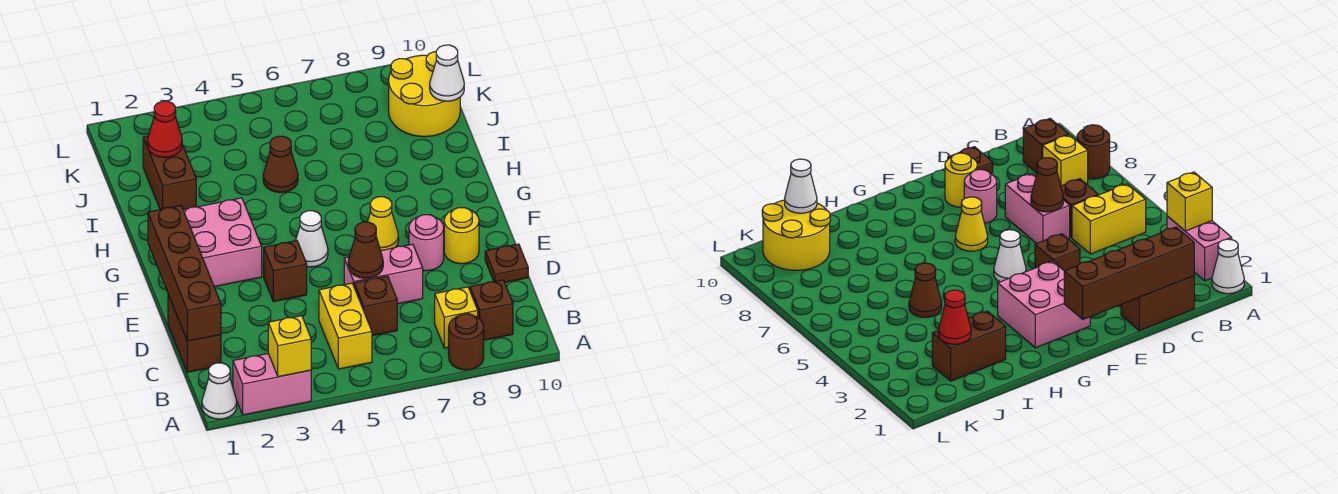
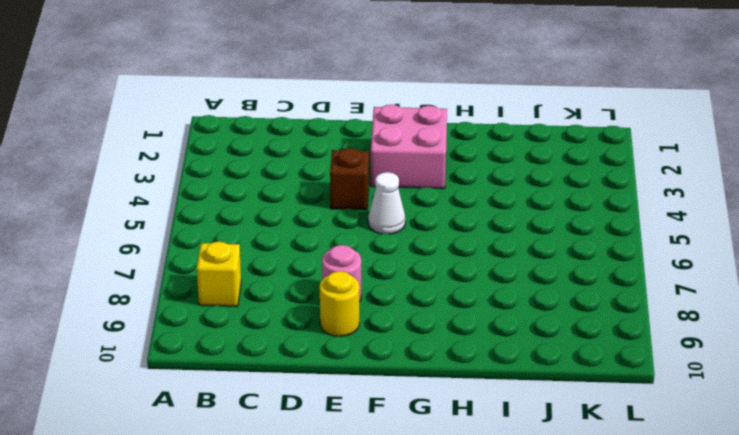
none -> white 1x1 cone [202,363,237,419]
none -> pink 1x2 brick [233,354,311,415]
none -> brown 1x1 round brick [449,314,484,370]

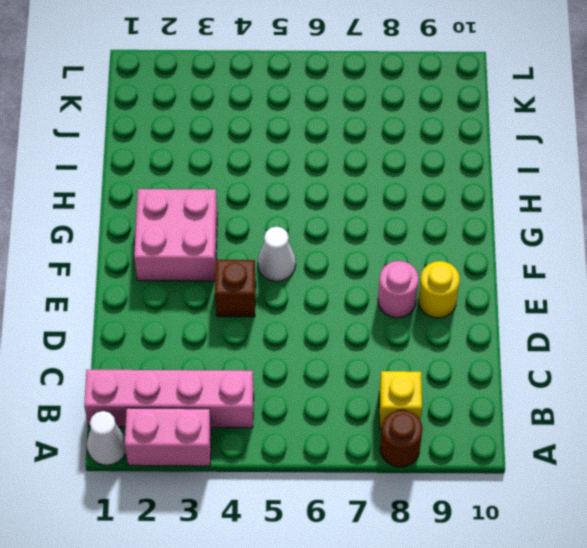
pink 1x4 brick [84,370,254,428] -> none
none -> yellow 1x2 brick [319,283,372,369]
none -> brown 1x1 brick [470,280,513,340]
none -> brown 1x2 brick [168,295,221,372]

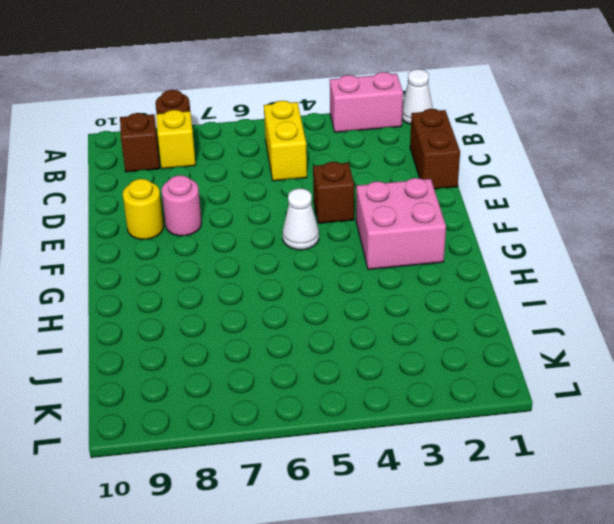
none -> brown 1x1 brick [354,276,397,336]
none -> pink 1x2 brick [344,244,423,304]
none -> brown 1x1 plate [485,244,528,282]

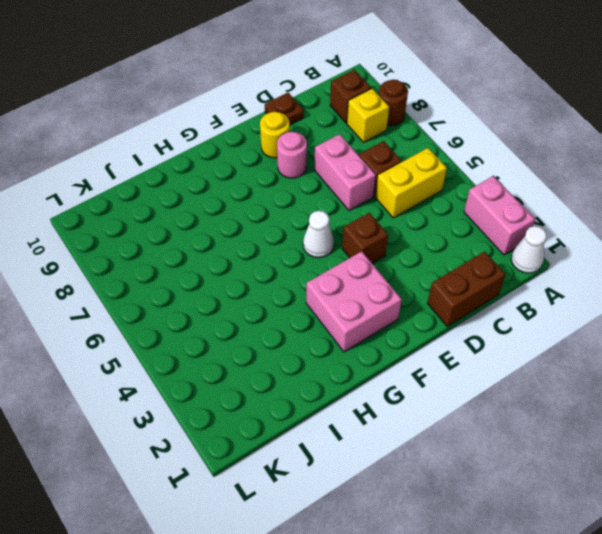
none -> yellow 1x1 cone [368,197,399,251]
none -> brown 1x2 brick [143,136,196,210]
none -> brown 1x1 cone [263,136,298,192]

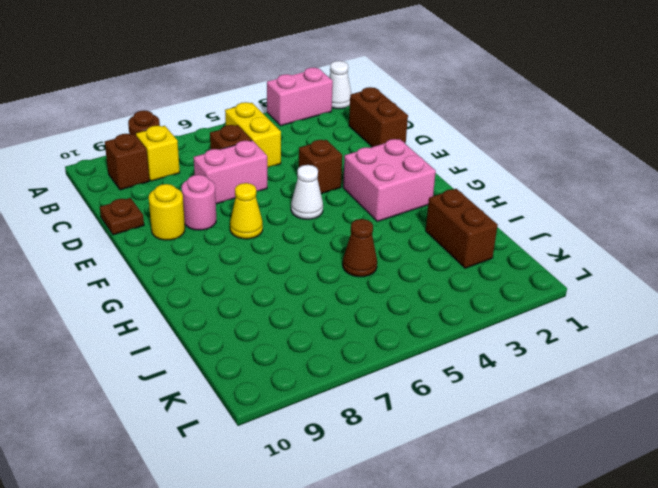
none -> yellow 2x2 round brick [389,52,460,137]
none -> yellow 1x1 brick [268,316,311,377]
none -> brown 1x4 brick [148,206,221,341]

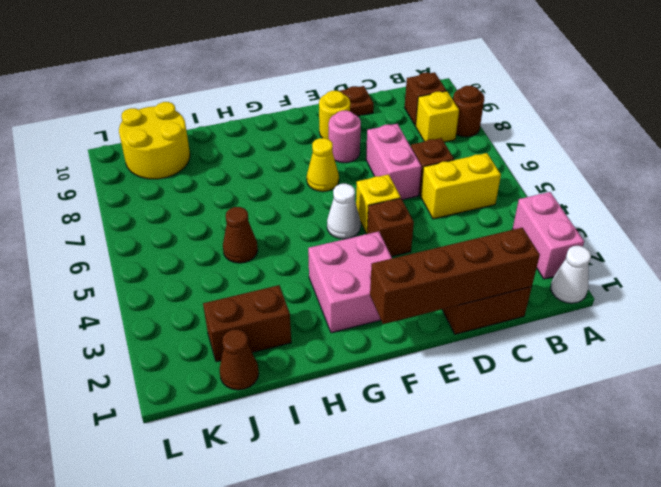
yellow 1x1 brick [356,174,401,234] -> yellow 1x1 brick moved to [268,316,311,377]
brown 1x1 cone [219,330,259,390] -> brown 1x1 cone moved to [348,222,383,278]
none -> red 1x1 cone [147,101,182,157]
none -> white 1x1 cone [430,45,464,101]

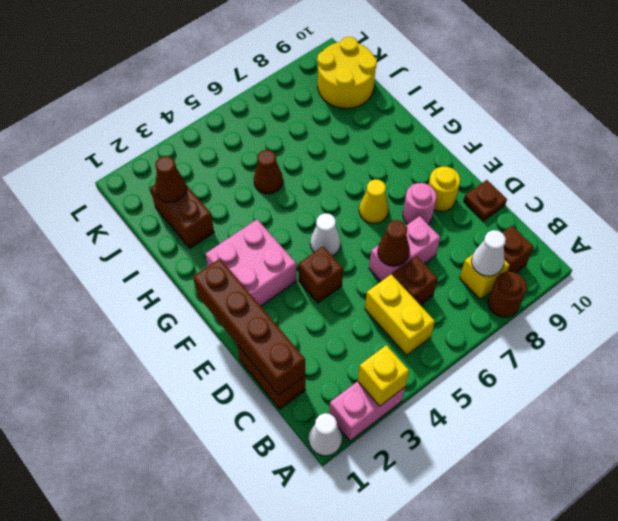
white 1x1 cone [472,230,506,276] -> white 1x1 cone moved to [430,45,464,101]
brown 1x1 cone [155,156,186,202] -> red 1x1 cone [147,101,182,157]

